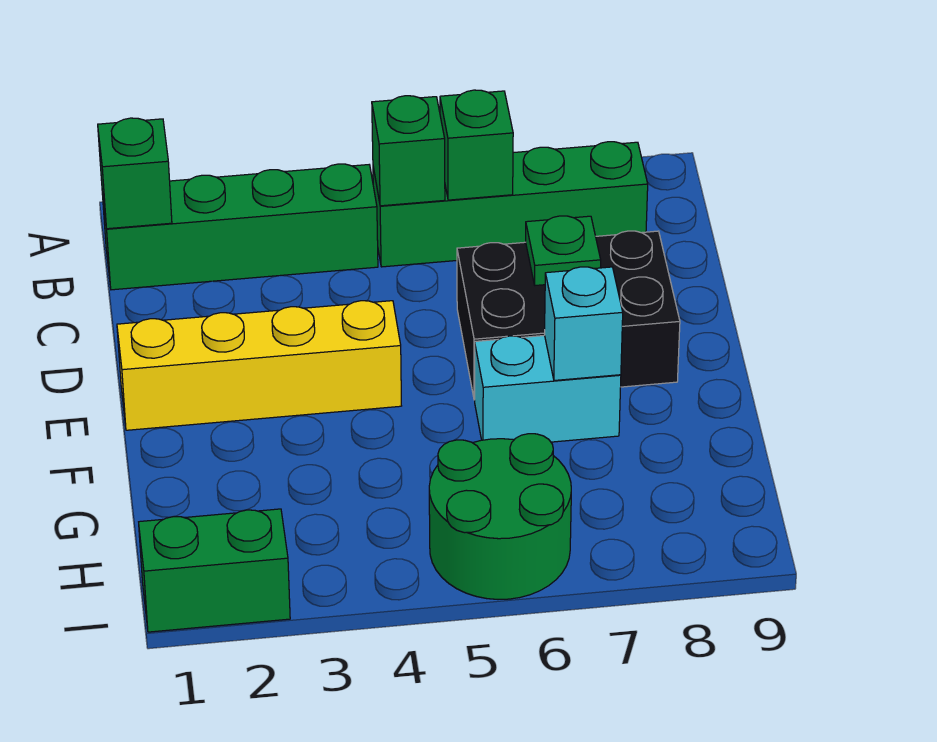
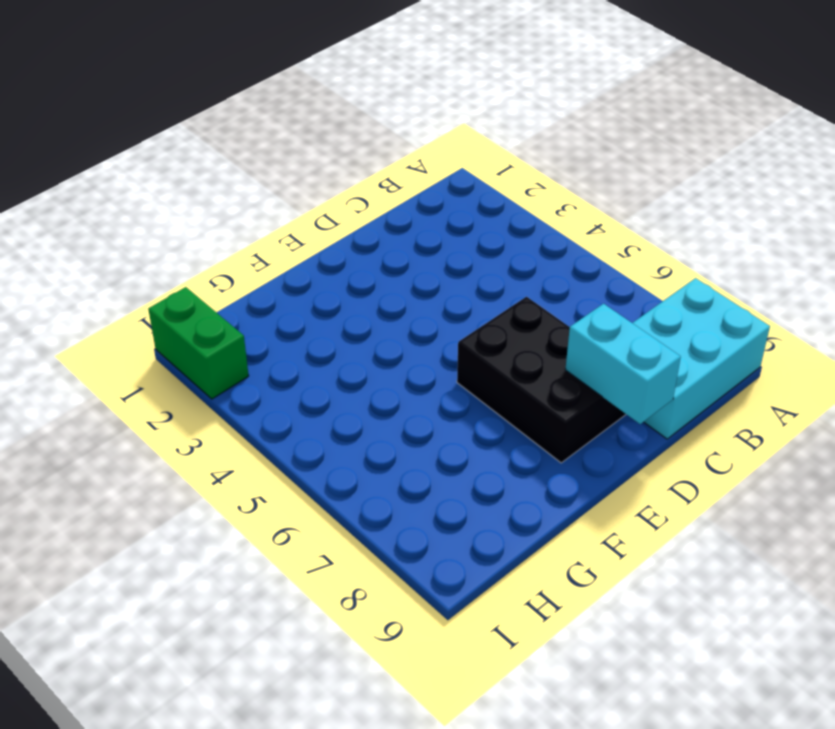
cyan 2x3 brick [633,278,770,439] -> green 1x4 brick [373,142,648,267]
cyan 1x2 brick [565,304,681,424] -> cyan 1x2 brick moved to [475,335,621,442]
none -> green 1x4 brick [102,164,378,290]
none -> yellow 1x4 brick [117,301,401,430]
none -> green 2x2 round brick [429,434,571,599]

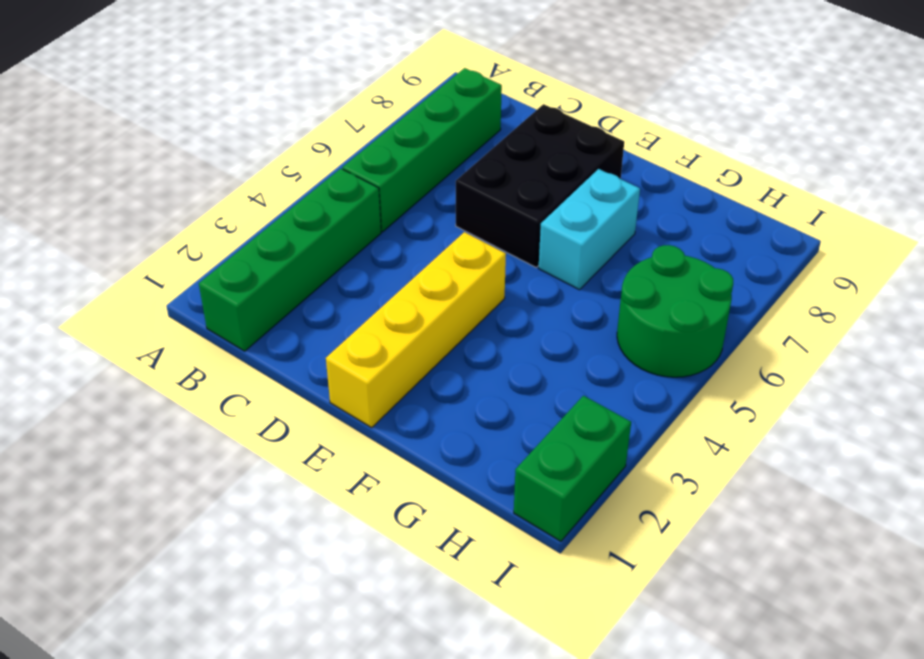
none -> green 1x1 brick [98,118,172,229]
none -> green 1x1 brick [372,96,445,206]
none -> green 1x1 brick [440,90,513,200]

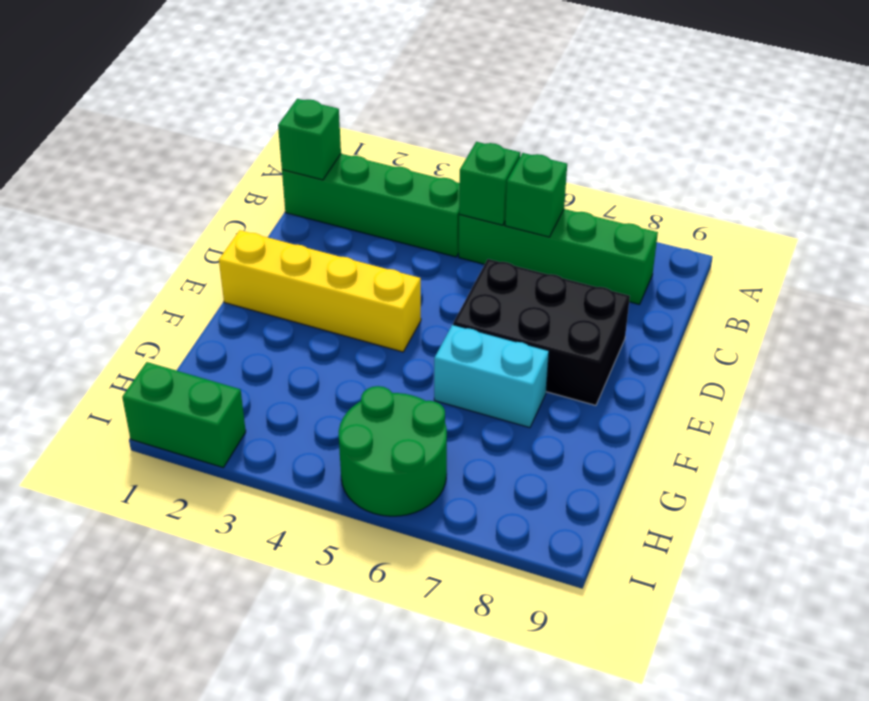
none -> green 1x1 plate [526,216,601,285]
none -> cyan 1x1 brick [545,267,623,380]

